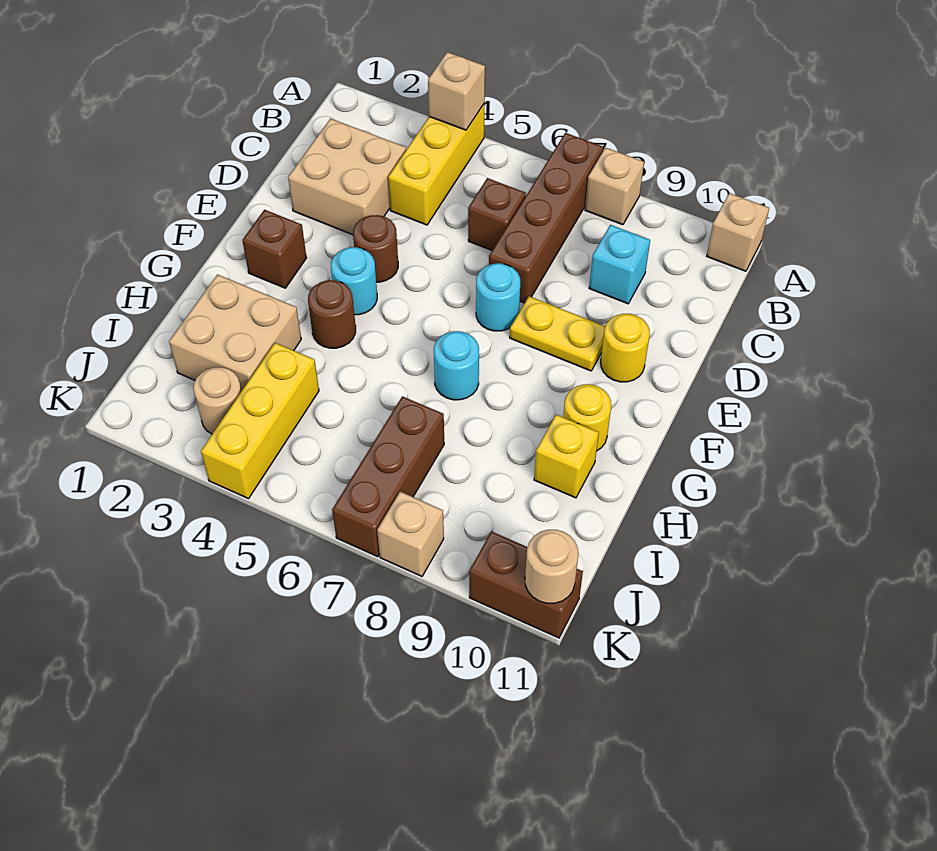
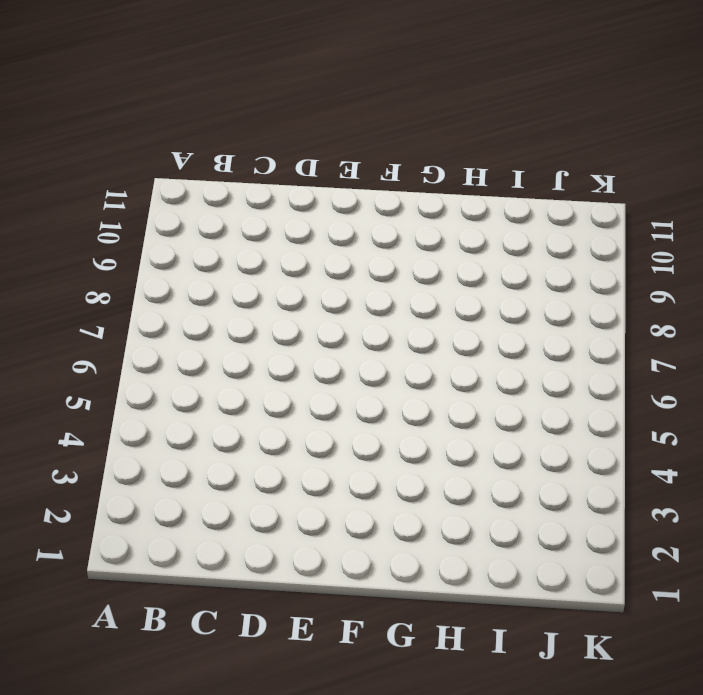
none -> yellow 1x3 brick [388,103,485,225]
none -> brown 1x4 brick [489,133,603,303]
none -> tan 1x1 brick [585,148,644,225]

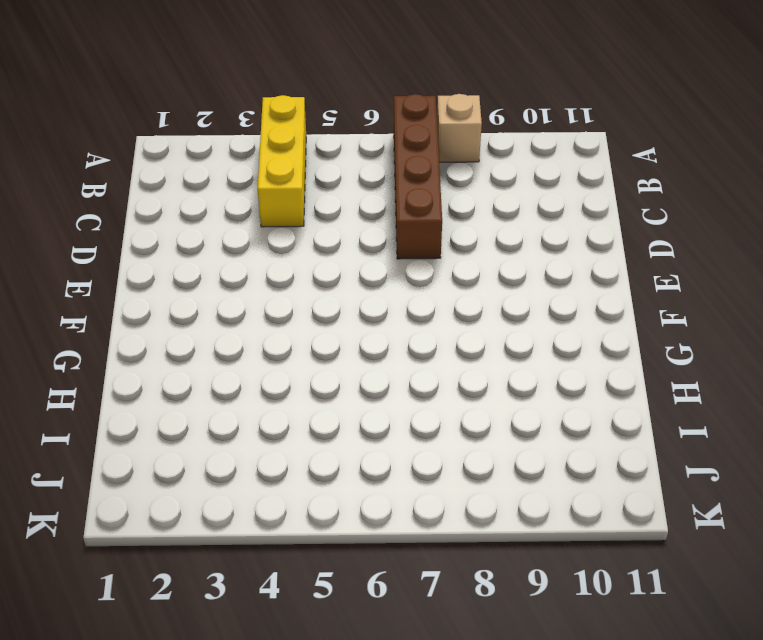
none -> tan 1x1 brick [707,193,769,271]
none -> tan 2x2 brick [288,119,406,235]
none -> brown 1x1 brick [468,178,526,250]

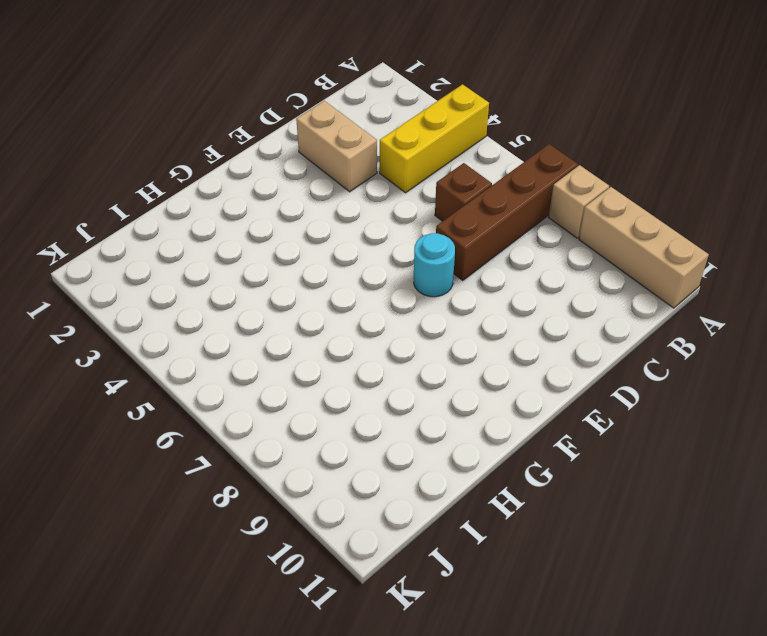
tan 1x3 brick [579,187,709,308] -> tan 1x1 brick [707,193,769,271]
tan 1x2 brick [296,101,377,192] -> tan 2x2 brick [288,119,406,235]
none -> cyan 1x1 brick [589,225,650,304]
none -> brown 1x1 round brick [353,215,398,282]
none -> yellow 1x2 plate [510,296,605,371]

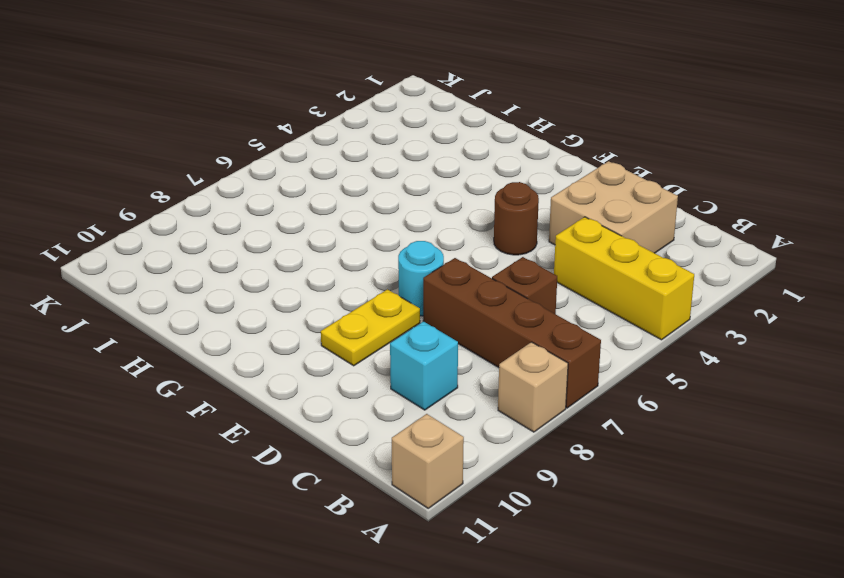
none -> yellow 1x1 round brick [601,314,650,382]
none -> brown 1x1 brick [242,210,307,288]
none -> cyan 1x1 round brick [331,247,377,315]

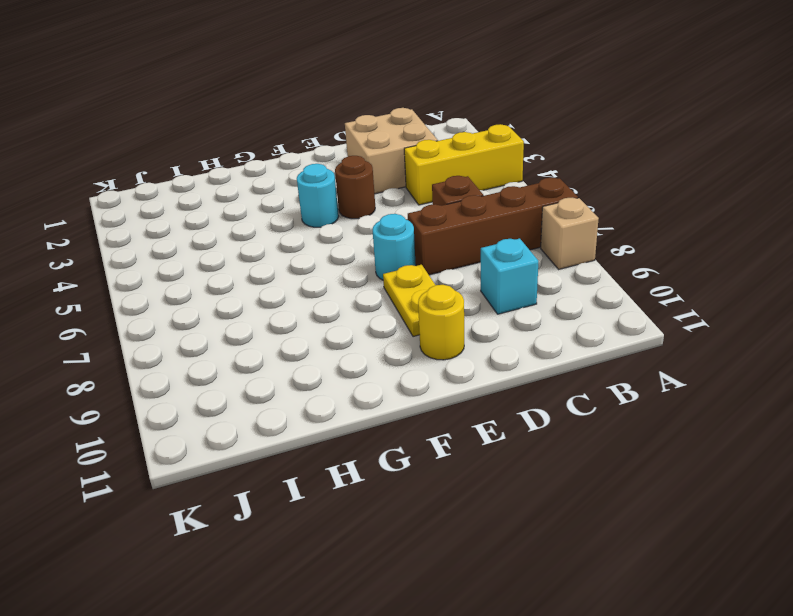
none -> tan 1x1 brick [707,193,769,271]
none -> brown 1x1 brick [242,210,307,288]
none -> brown 1x1 round brick [308,280,356,348]

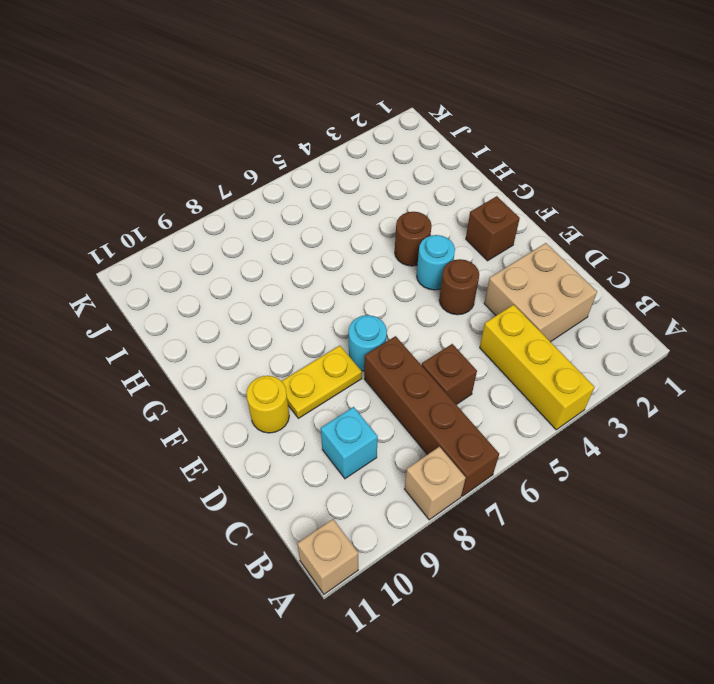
none -> cyan 1x1 round brick [434,331,479,400]
none -> yellow 1x1 round brick [563,384,611,451]
none -> tan 2x2 brick [169,275,301,391]

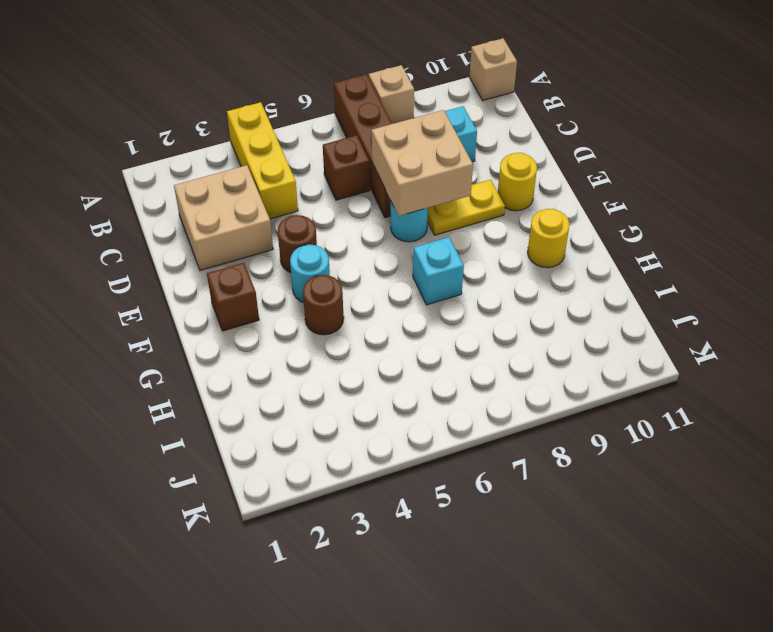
tan 2x2 brick [371,110,473,216] -> tan 2x2 brick moved to [169,275,301,391]
cyan 1x1 brick [413,237,464,305] -> cyan 1x1 round brick [434,331,479,400]
none -> yellow 1x1 brick [534,415,599,498]
none -> yellow 1x3 brick [201,343,319,499]
none -> brown 1x3 brick [332,396,444,557]

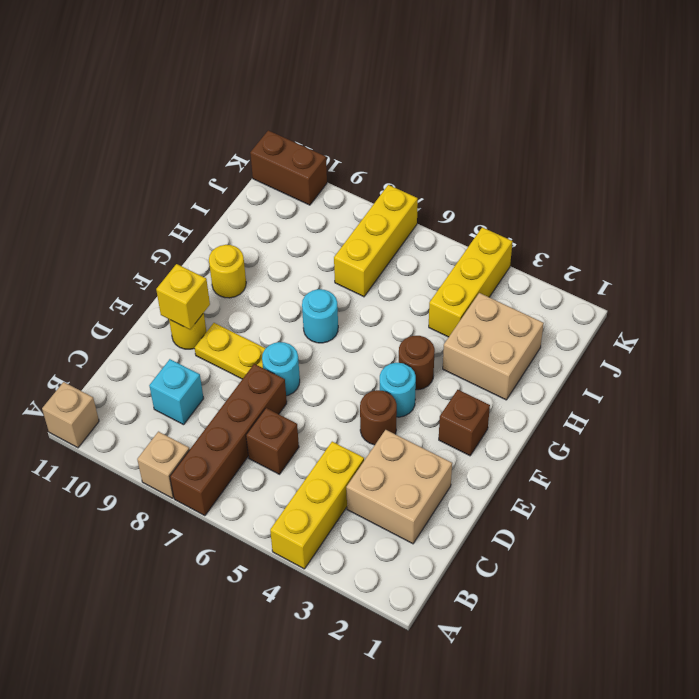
yellow 1x1 brick [156,264,210,329] -> yellow 1x1 brick moved to [534,415,599,498]
yellow 1x3 brick [334,185,418,297] -> brown 1x3 brick [332,396,444,557]
none -> tan 1x1 round brick [193,367,241,434]
none -> tan 1x1 brick [377,492,444,576]
none -> tan 1x1 brick [428,52,485,130]

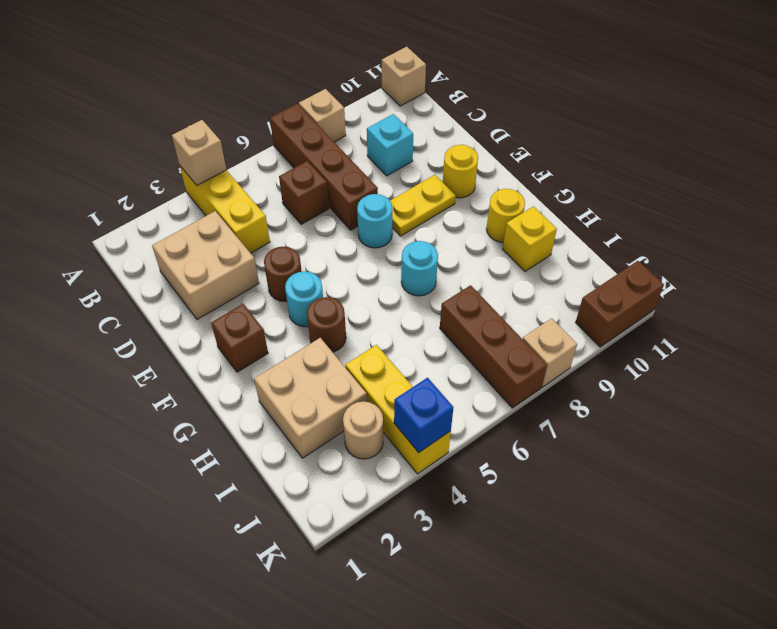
blue 1x1 brick [394,378,454,452] -> none
none -> tan 1x1 round brick [525,530,578,603]

